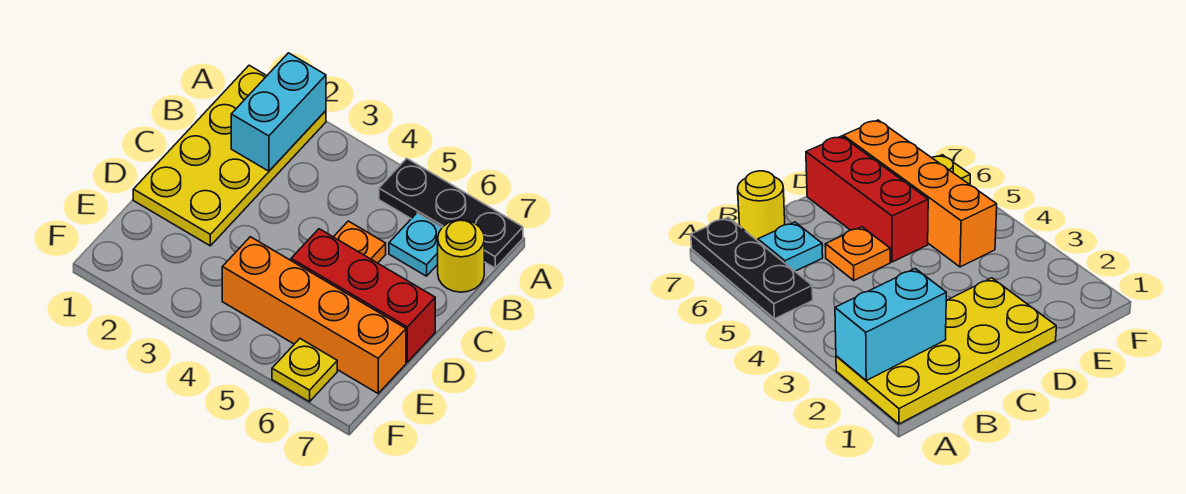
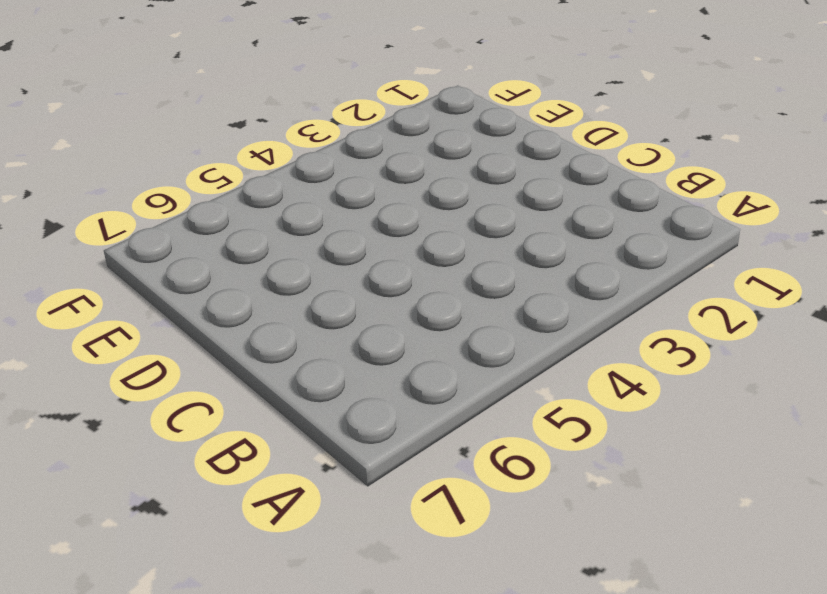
none -> yellow 2x4 plate [133,65,326,246]
none -> black 1x3 plate [379,158,523,268]

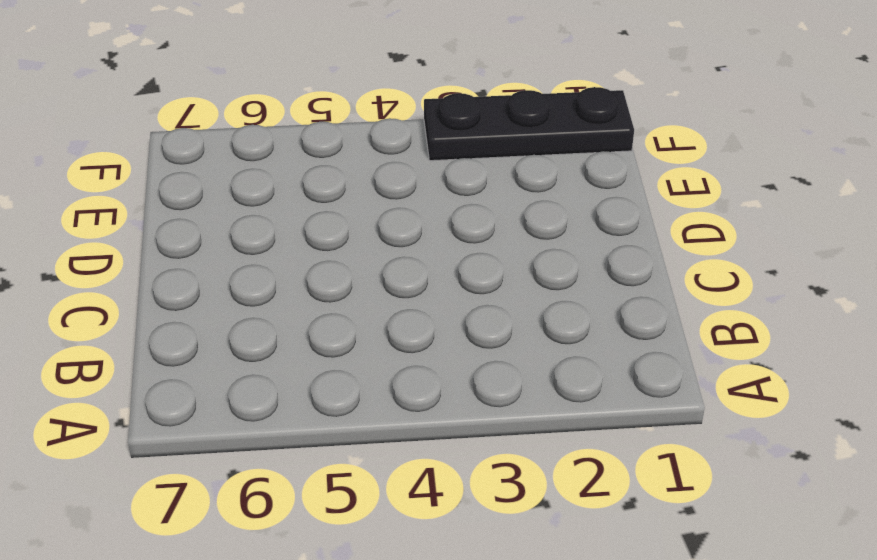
black 1x3 plate [424,87,634,161] -> black 1x3 plate moved to [379,158,523,268]
none -> yellow 2x4 plate [133,65,326,246]
none -> cyan 1x1 plate [389,213,442,276]

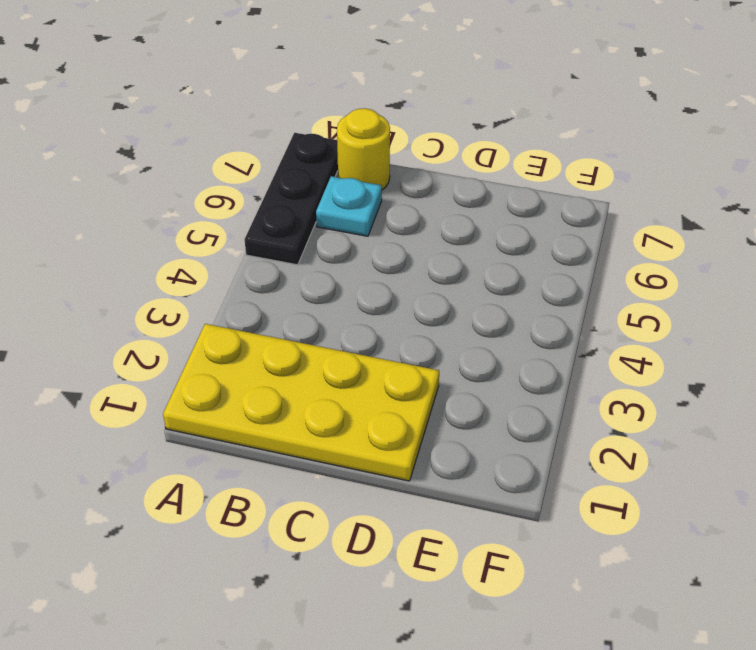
none -> orange 1x1 plate [334,221,386,263]
none -> red 1x3 brick [291,229,435,362]

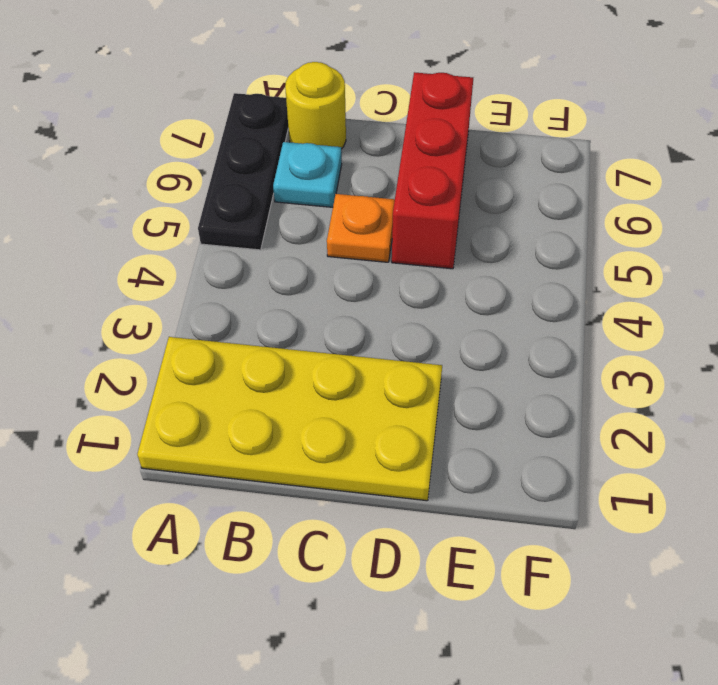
none -> orange 1x4 brick [222,237,406,393]
none -> yellow 1x1 plate [272,339,337,402]

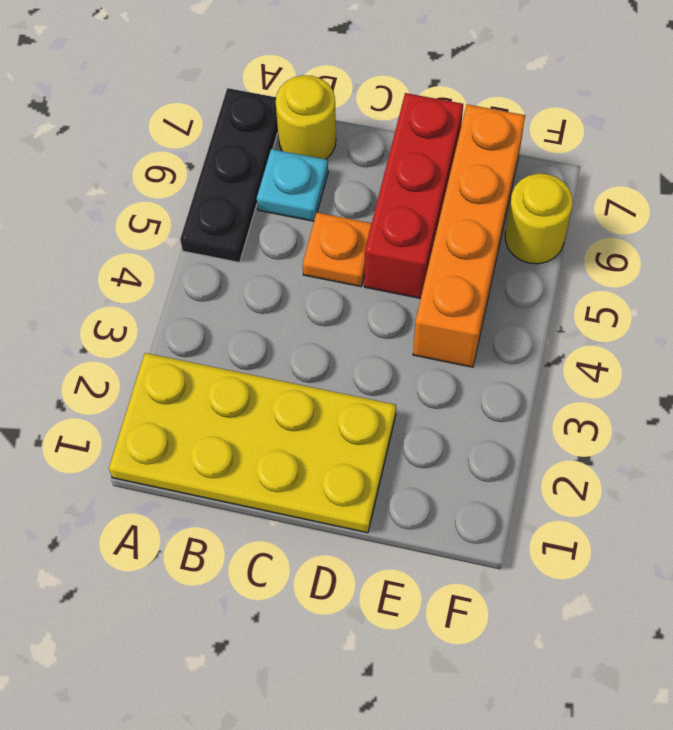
yellow 1x1 round brick [505,174,573,264] -> yellow 1x1 plate [272,339,337,402]
none -> cyan 1x2 brick [231,53,326,171]

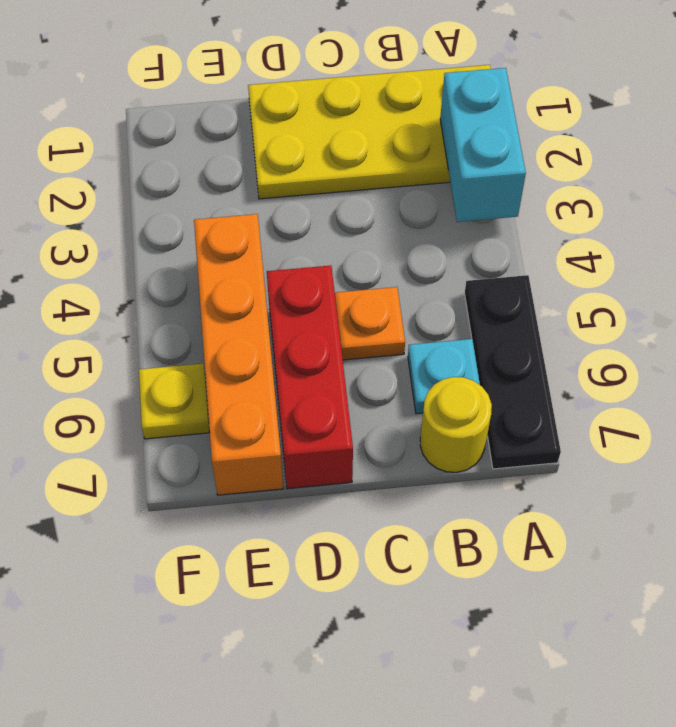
cyan 1x2 brick [440,68,526,222] -> cyan 1x2 brick turned to [231,53,326,171]

